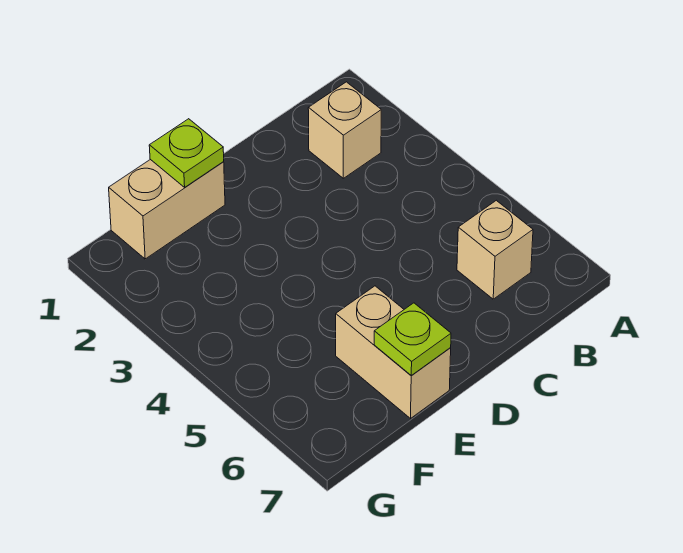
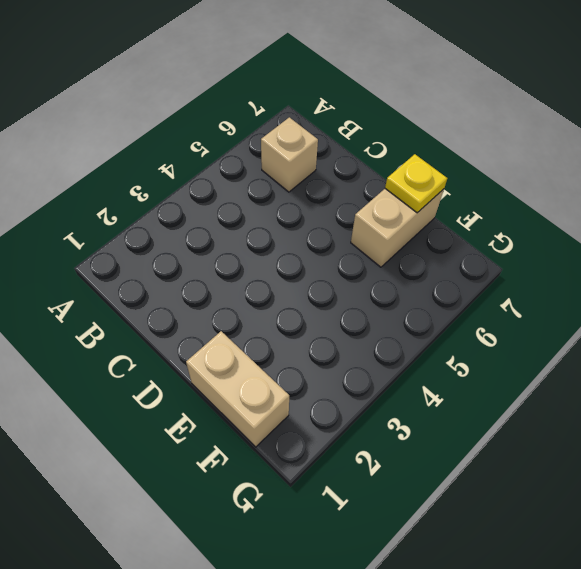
yellow 1x1 plate [385,154,447,213] -> lime 1x1 plate [374,303,451,376]
none -> tan 1x1 brick [308,82,381,178]
none -> lime 1x1 plate [149,119,224,187]

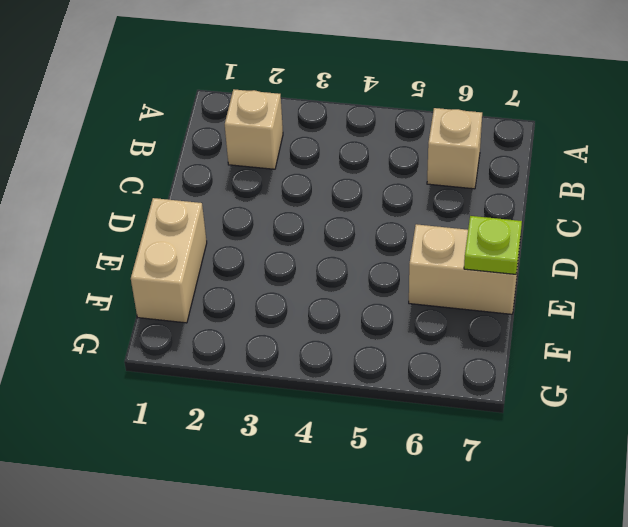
none -> lime 1x1 plate [149,119,224,187]

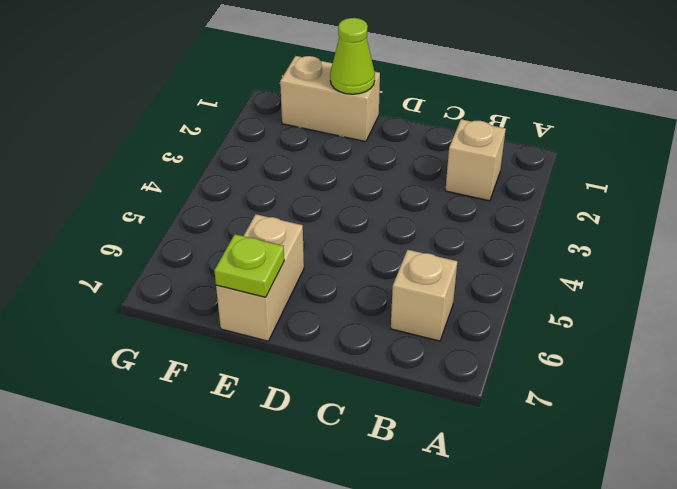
lime 1x1 cone [330,18,375,94] -> lime 1x1 plate [149,119,224,187]

